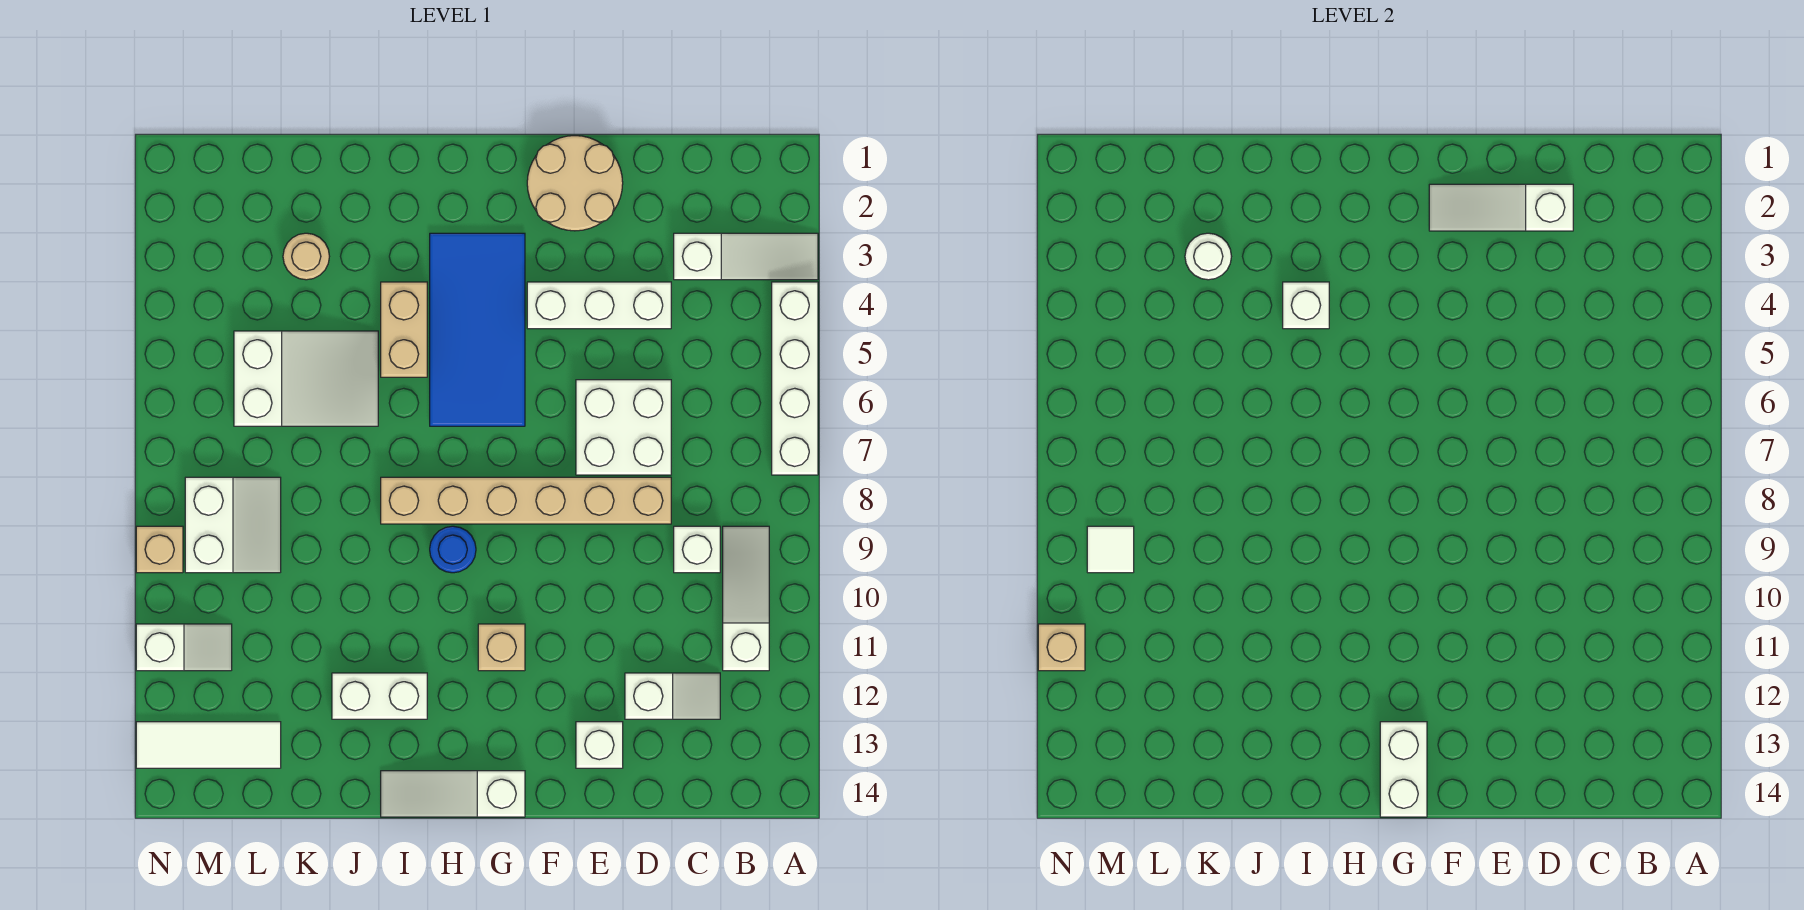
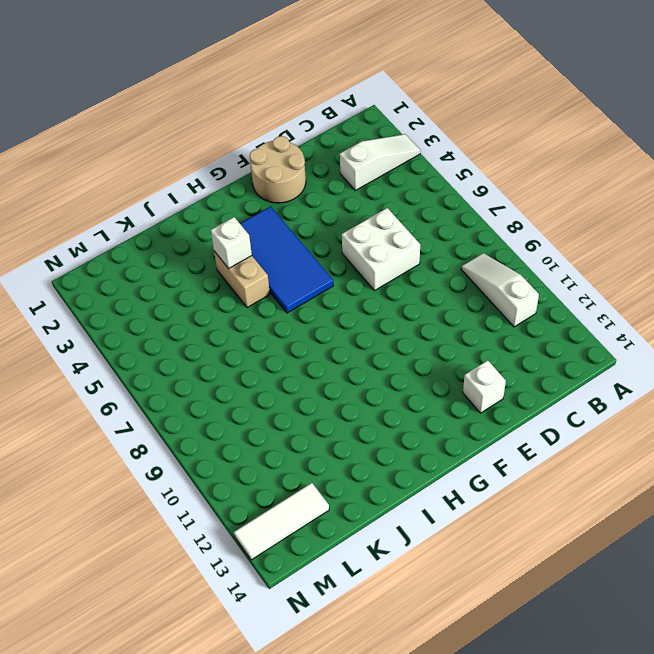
none -> white 1x4 brick [772,282,818,475]
none -> white 1x1 brick [674,526,720,573]
none -> white 1x2 slope [625,673,720,719]

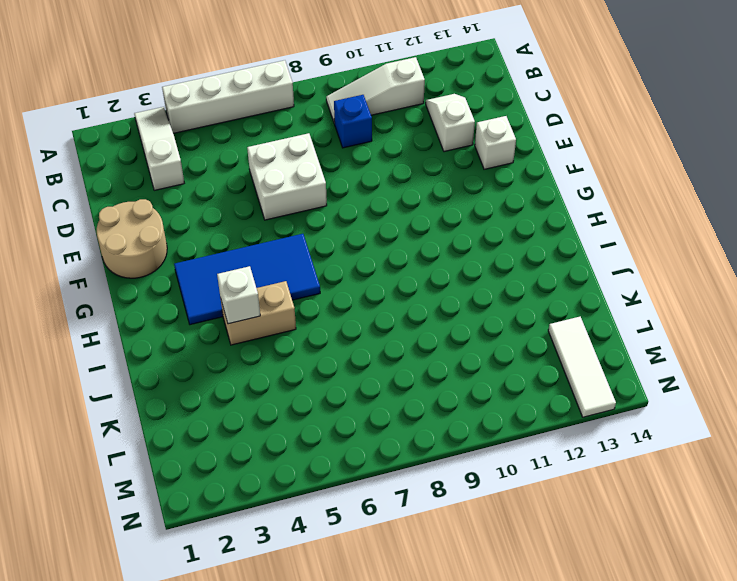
blue 1x1 brick [334,95,372,148] -> white 1x1 brick [674,526,720,573]
none -> white 1x3 brick [527,282,671,329]
none -> tan 1x6 brick [381,477,671,524]
none -> tan 1x1 brick [478,624,525,671]

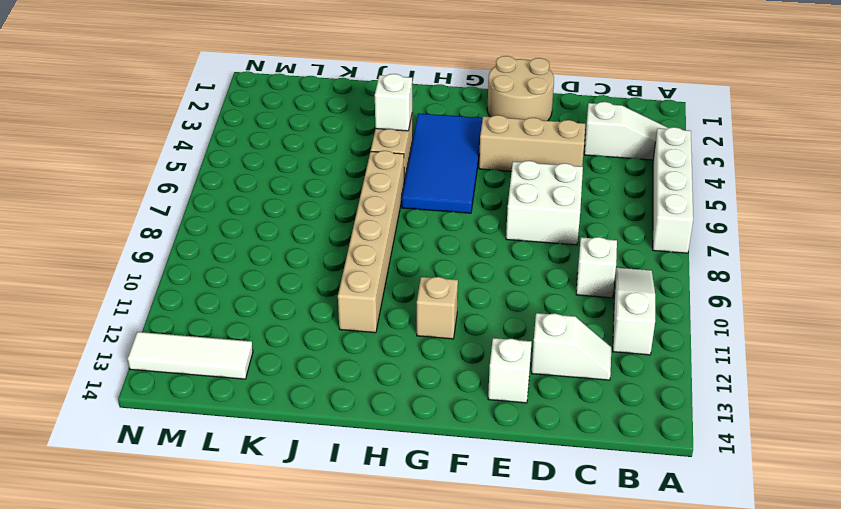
tan 1x3 brick [479,115,585,171] -> white 1x3 brick [527,282,671,329]
tan 1x6 brick [338,151,404,333] -> tan 1x6 brick turned to [381,477,671,524]
none -> white 1x3 slope [381,771,525,817]
none -> blue 1x1 round brick [430,526,476,573]
none -> white 1x2 brick [332,673,427,719]

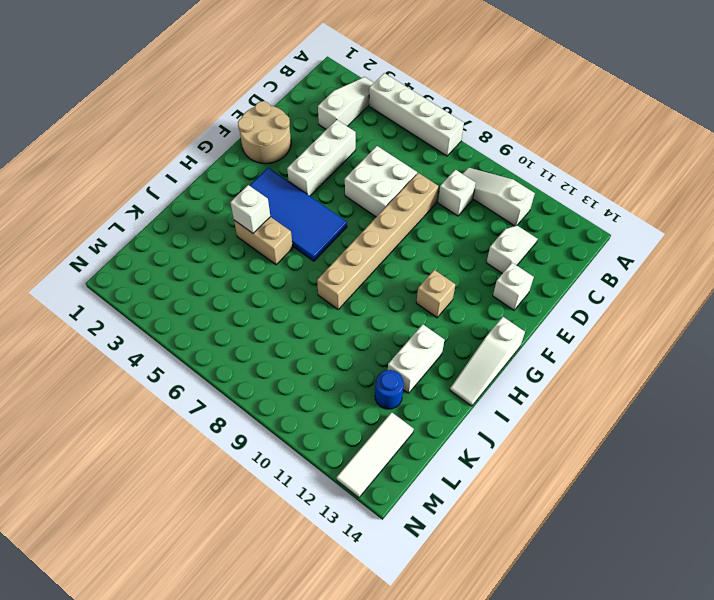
blue 1x1 round brick [375,370,404,409] -> blue 1x1 round brick moved to [430,526,476,573]
none -> white 2x3 slope [234,331,378,426]
none -> tan 1x1 round brick [283,233,329,280]
none -> white 2x2 slope [185,477,281,573]

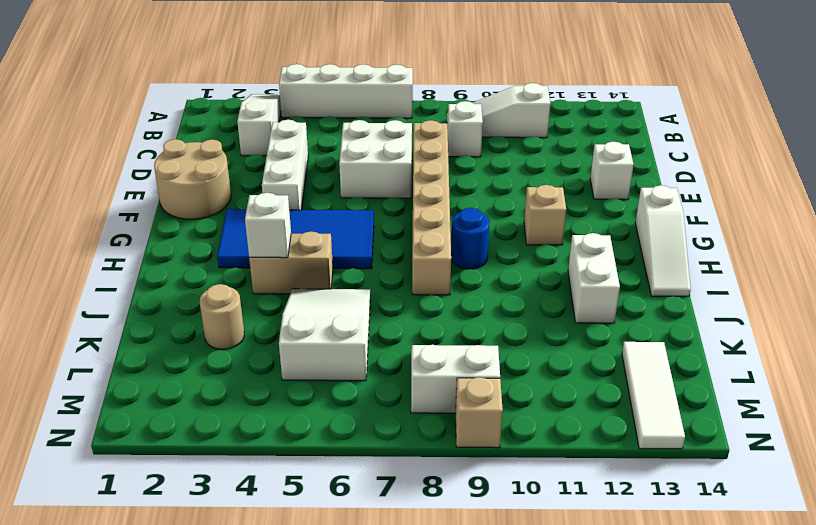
none -> white 1x2 slope [625,673,720,719]
none -> white 1x2 slope [136,624,232,671]
none -> white 1x3 slope [1429,184,1573,231]

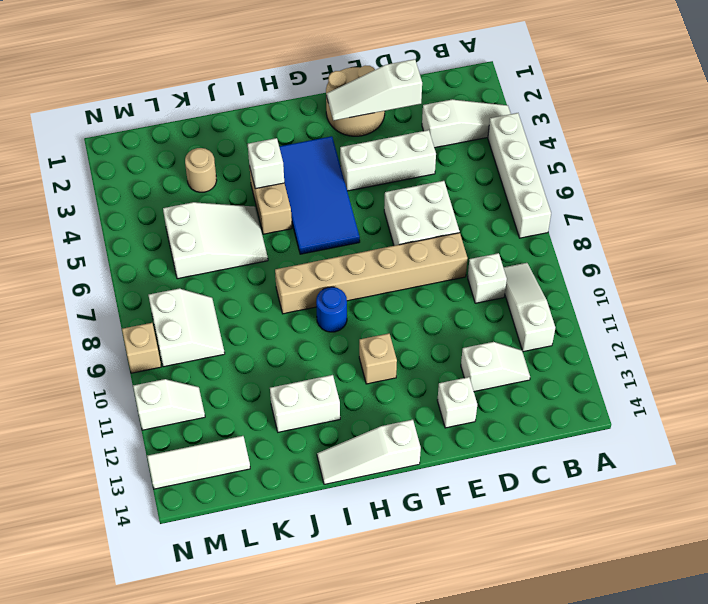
none -> white 1x2 brick [1380,722,1427,817]
none -> white 1x1 round brick [1185,233,1231,280]
none -> white 1x1 tile [1087,526,1134,573]

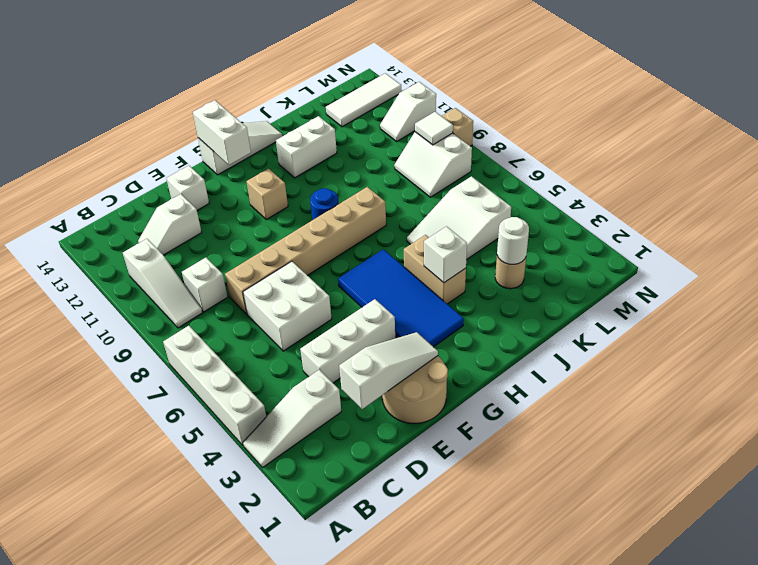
none -> tan 1x1 brick [1038,624,1085,671]

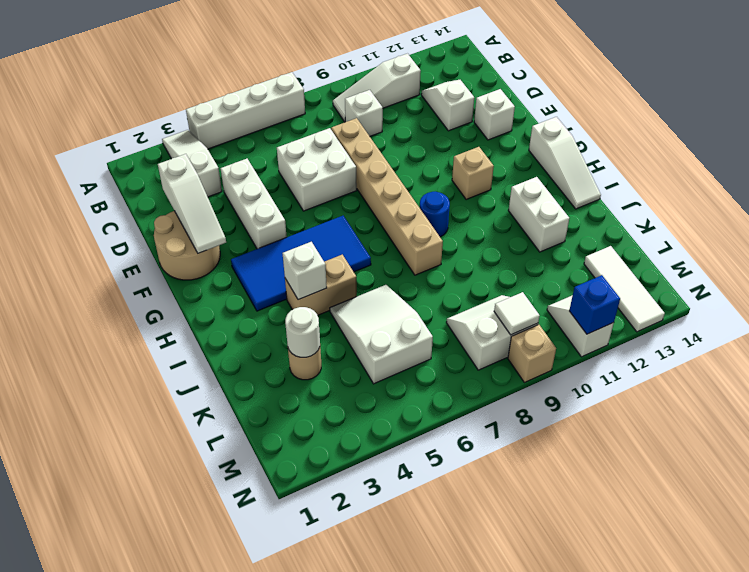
blue 1x1 brick [569,275,620,334] -> tan 1x1 brick [1038,624,1085,671]
none -> white 1x2 brick [1380,722,1427,817]

